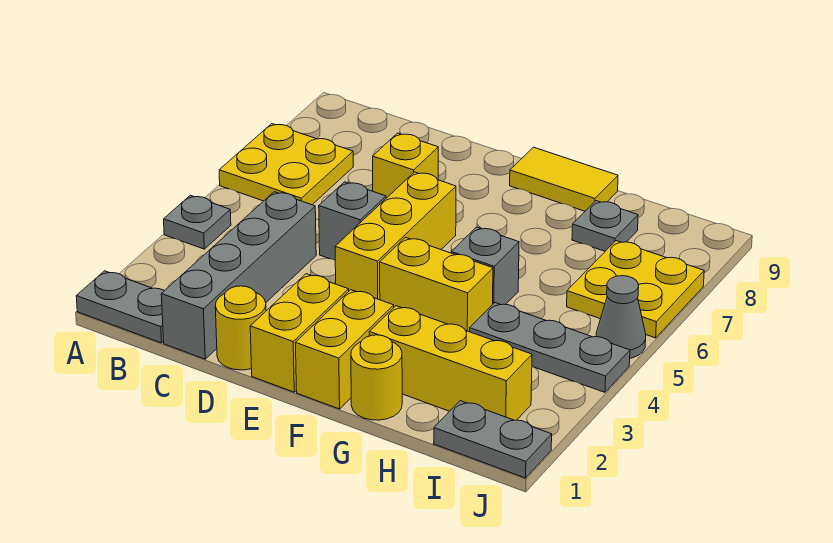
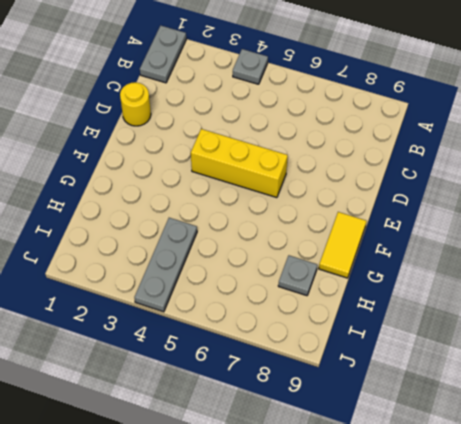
none -> yellow 2x2 plate [219,124,353,205]
none -> grey 1x4 brick [161,192,316,359]
none -> grey 1x1 brick [319,182,386,260]

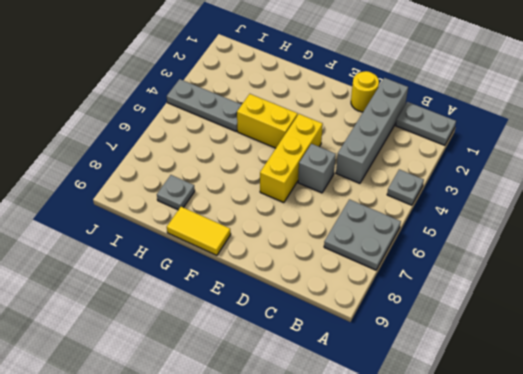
grey 2x2 plate [324,199,401,270] -> yellow 2x2 plate [219,124,353,205]
none -> yellow 1x1 brick [373,133,438,198]
none -> yellow 1x2 brick [250,274,349,392]
none -> yellow 1x2 brick [295,290,394,409]

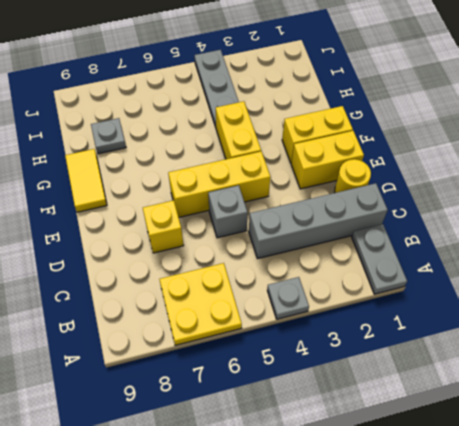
none -> yellow 1x1 round brick [351,335,402,420]
none -> yellow 1x3 brick [369,306,532,420]
none -> grey 1x1 brick [451,227,519,305]

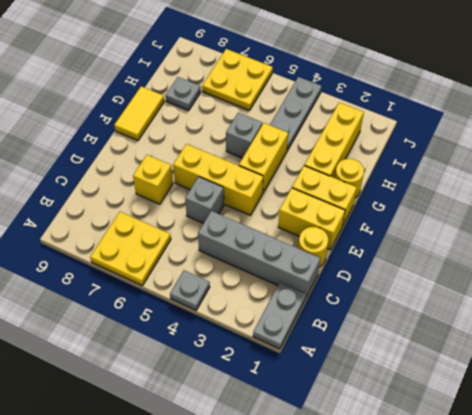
none -> grey 1x2 plate [434,401,552,478]
none -> grey 1x1 cone [596,276,646,358]

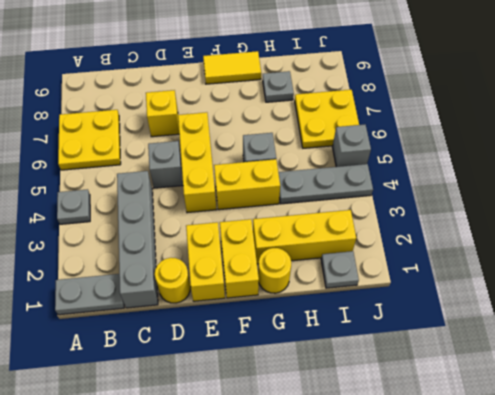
grey 1x1 plate [321,251,359,288] -> grey 1x2 plate [434,401,552,478]
grey 1x1 brick [333,125,371,167] -> grey 1x1 cone [596,276,646,358]

